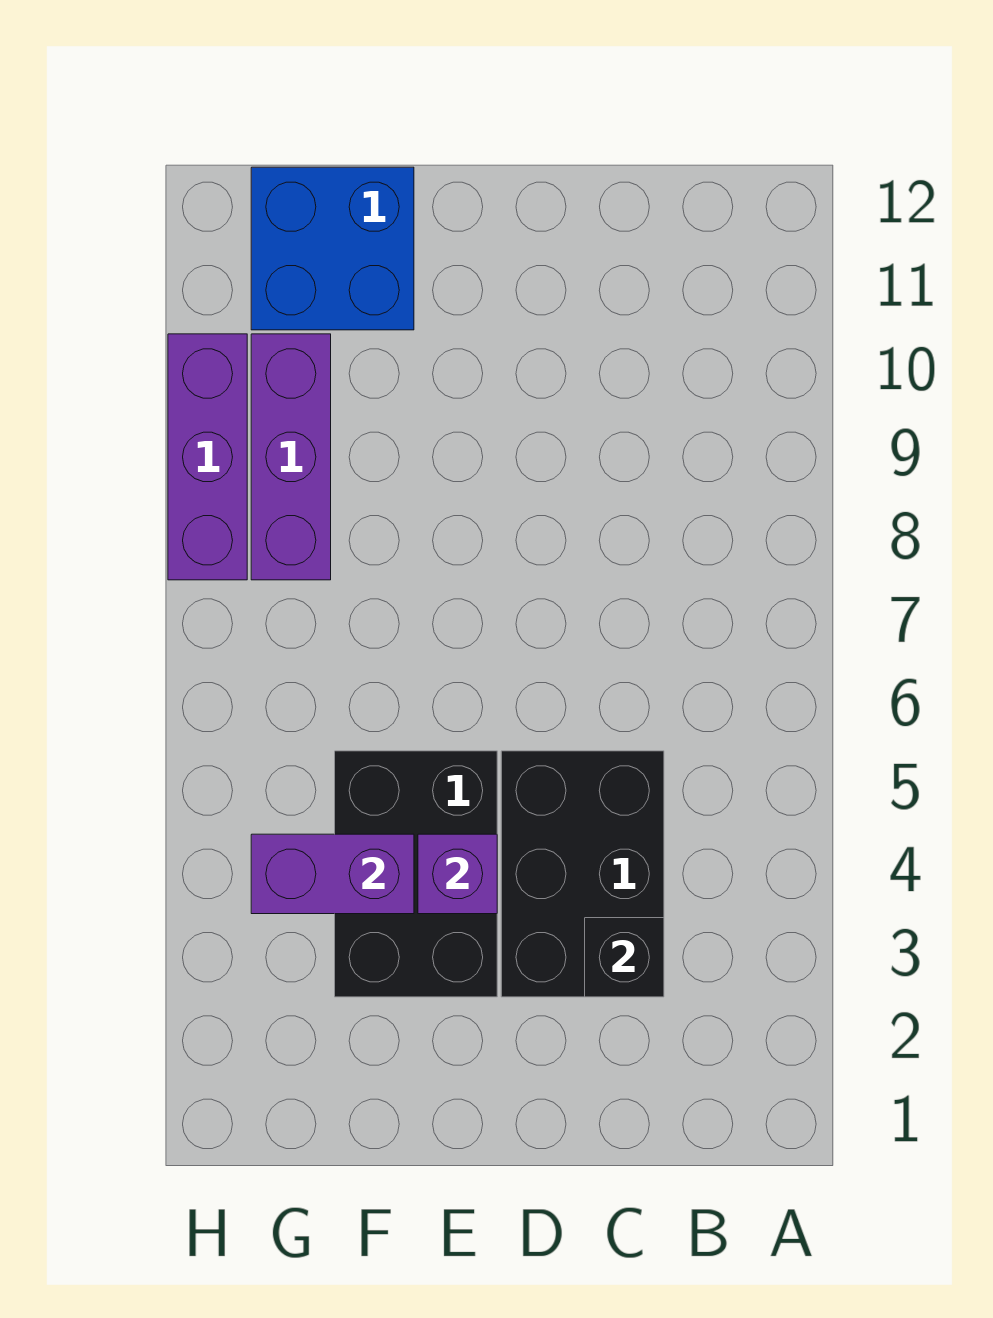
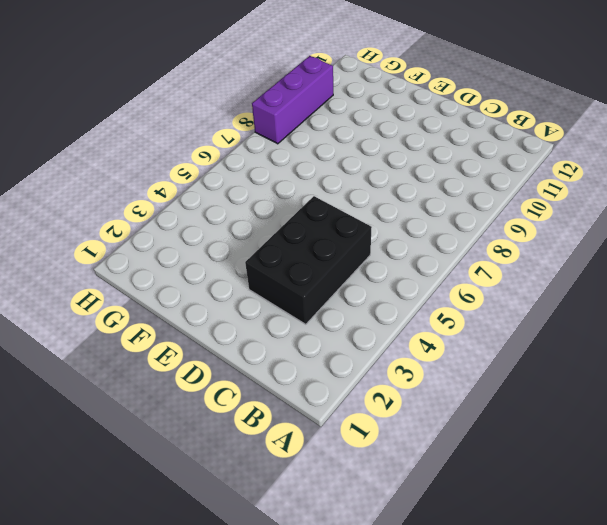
none -> black 2x3 brick [335,751,497,997]
none -> blue 2x2 brick [251,167,414,330]

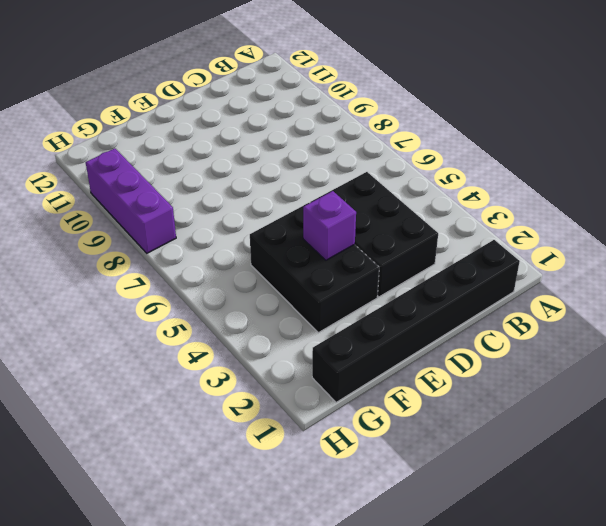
black 1x6 brick [312,240,520,402] -> none
none -> blue 2x2 brick [251,167,414,330]
none -> purple 1x3 brick [251,334,331,580]

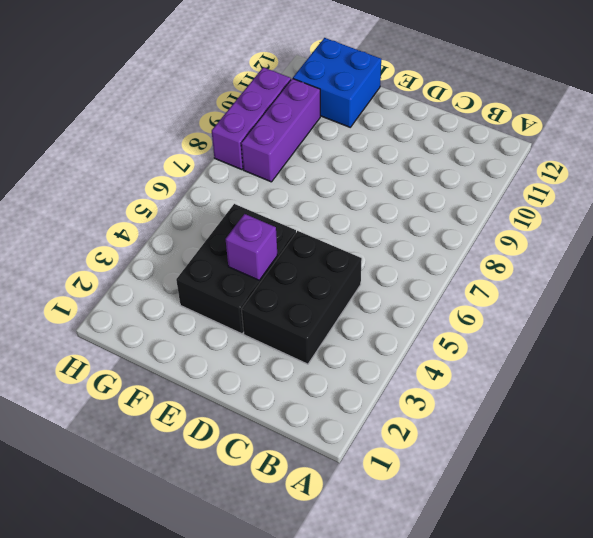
none -> black 1x1 brick [585,918,664,997]
none -> purple 1x2 brick [251,834,414,914]

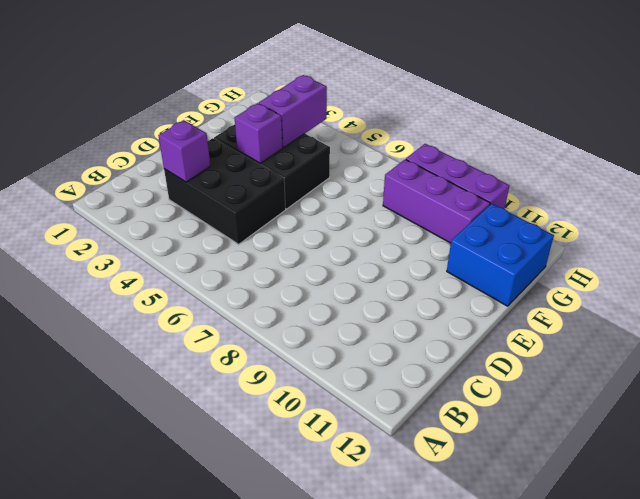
purple 1x1 brick [158,120,210,182] -> black 1x1 brick [585,918,664,997]

